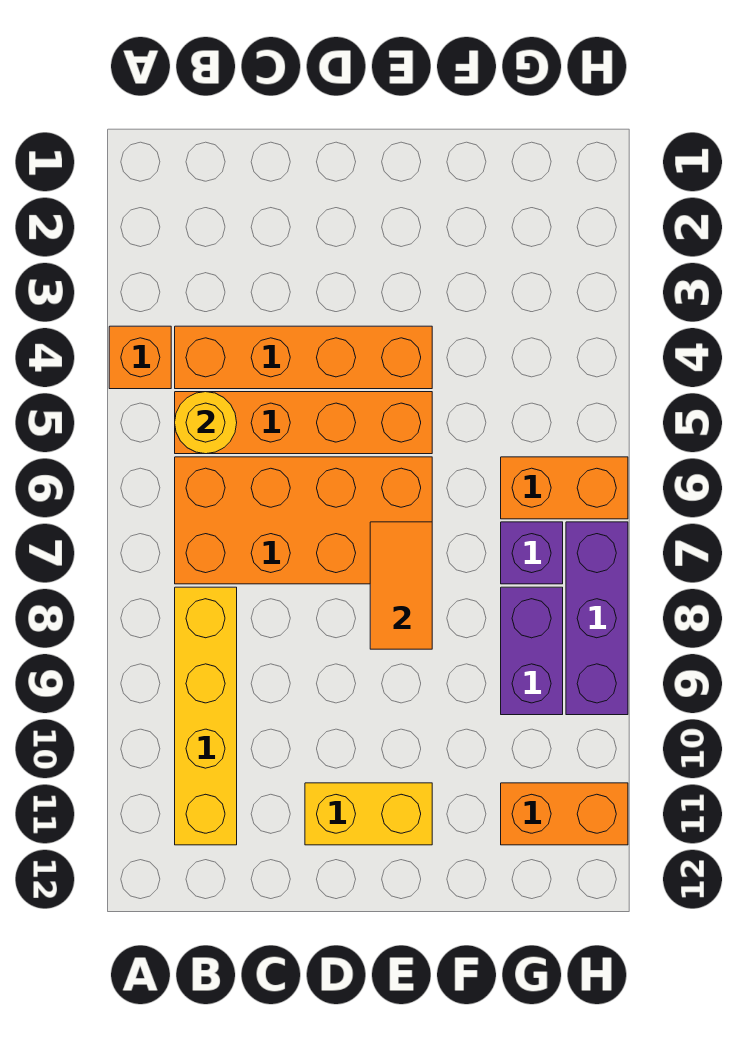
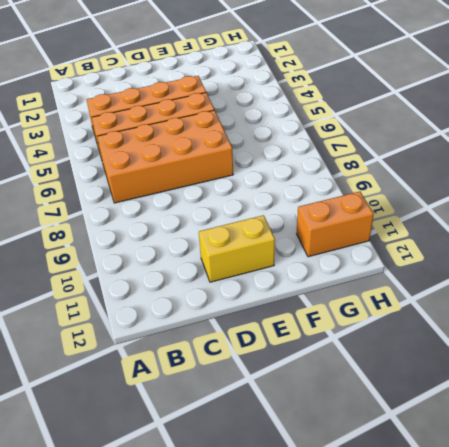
none -> orange 1x1 brick [109,326,171,389]
none -> yellow 1x4 brick [175,587,237,845]
none -> orange 1x2 brick [501,457,628,519]

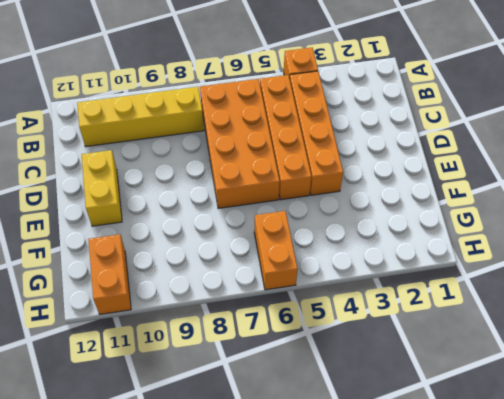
none -> purple 1x1 brick [501,522,563,584]
none -> purple 1x2 brick [501,587,563,715]
none -> purple 1x3 brick [566,522,628,715]

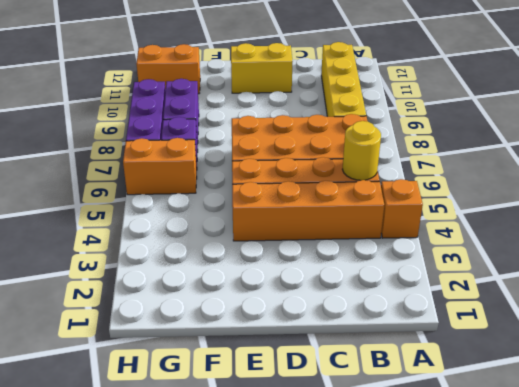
none -> orange 1x2 tile [370,522,432,649]

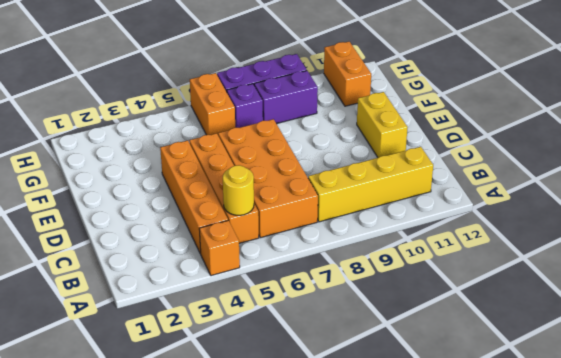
none -> orange 1x2 tile [370,522,432,649]

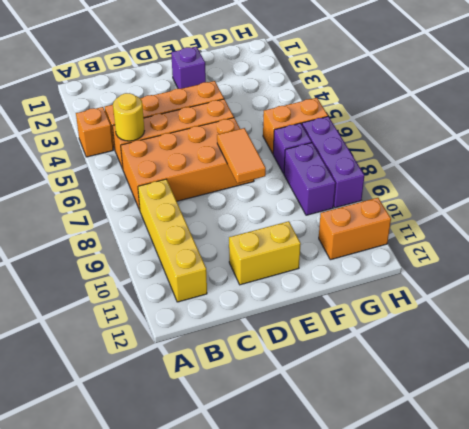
purple 1x1 brick [171,47,206,89] -> none

